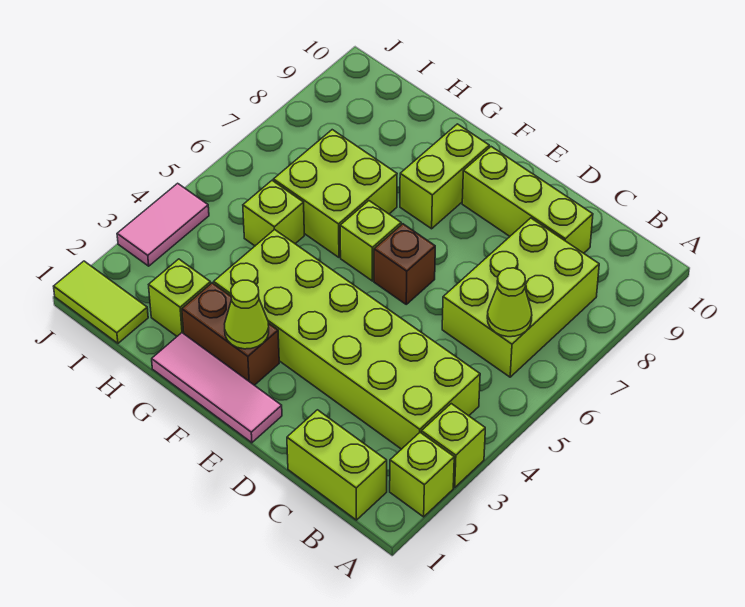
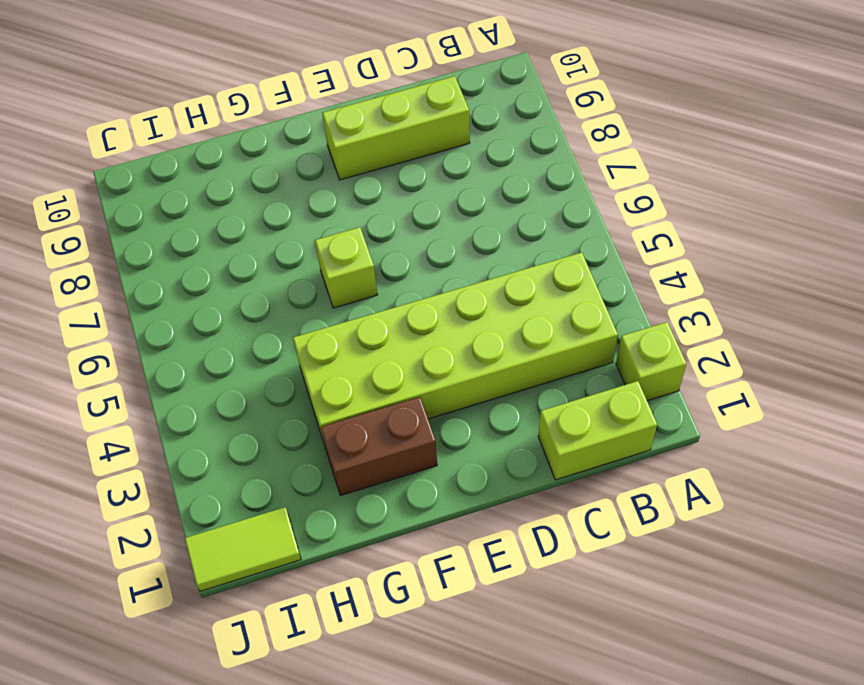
none -> lime 1x1 brick [422,404,485,487]
none -> lime 2x3 brick [442,218,599,377]
none -> pink 1x3 tile [152,333,282,443]

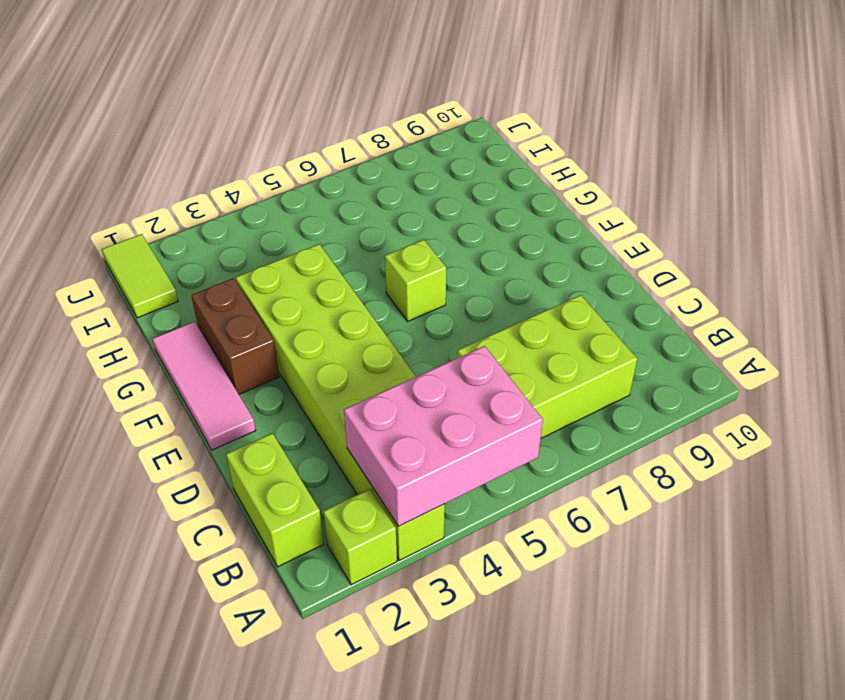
pink 2x3 brick [344,346,543,526] -> none
none -> lime 1x3 brick [462,147,593,253]
none -> brown 1x1 brick [374,224,435,304]
none -> lime 1x2 brick [400,124,489,229]

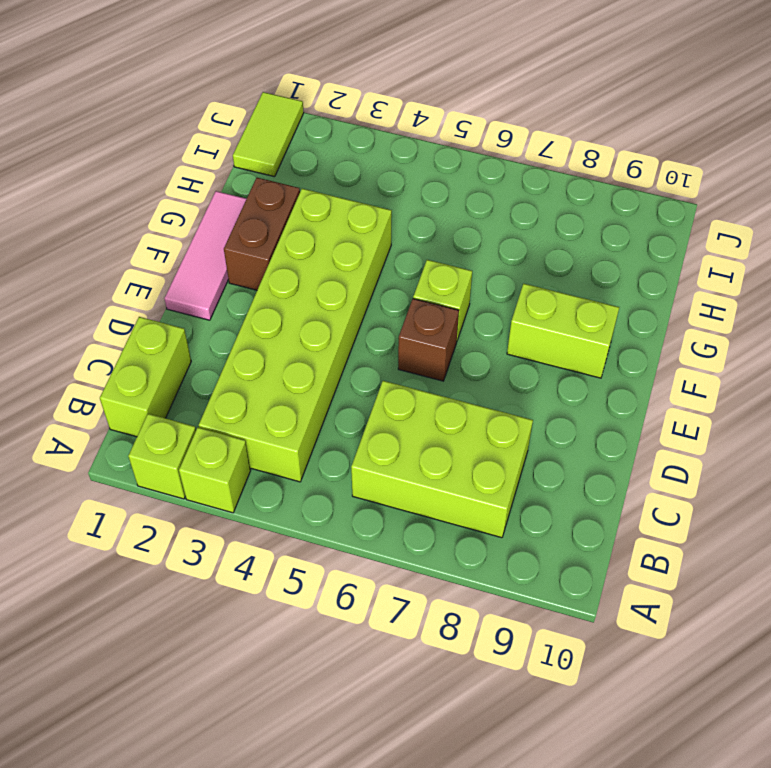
none -> lime 1x3 brick [462,147,593,253]
none -> lime 2x2 brick [273,130,397,257]
none -> lime 1x1 brick [149,259,211,336]

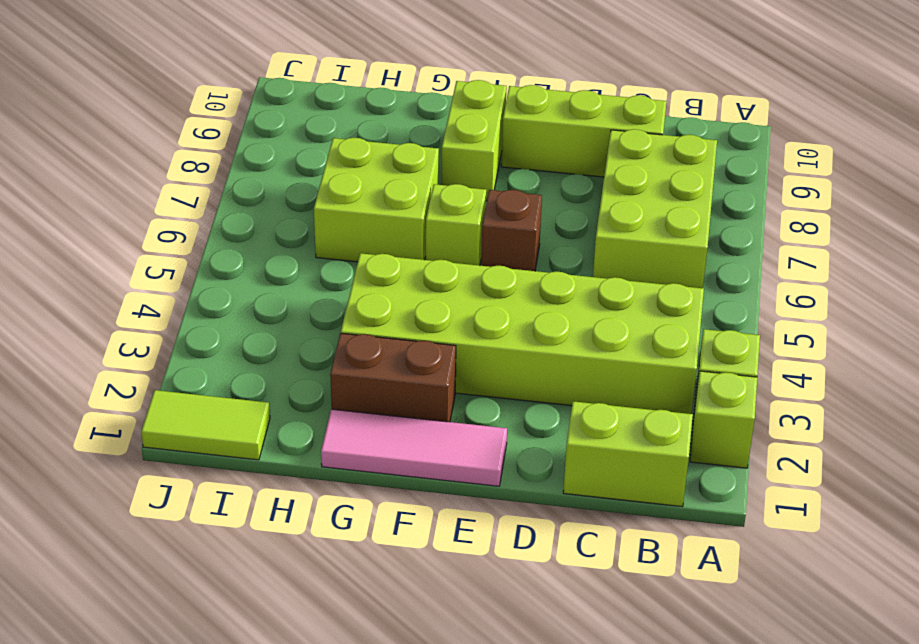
none -> lime 1x1 brick [149,259,211,336]
none -> lime 1x1 brick [243,181,304,246]
none -> pink 1x2 tile [117,183,209,266]

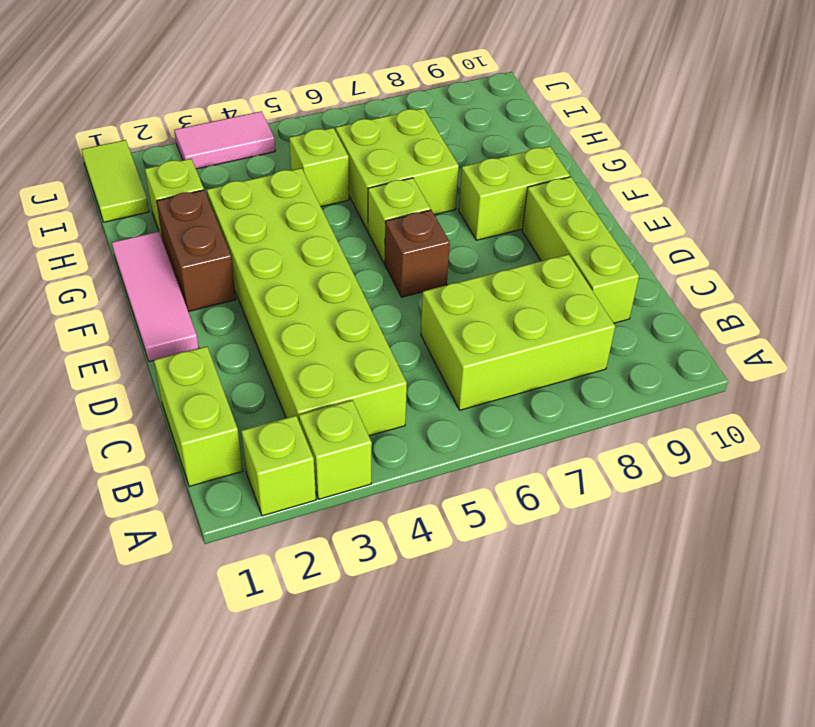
none -> lime 1x1 cone [487,268,532,337]
none -> lime 1x1 cone [225,280,269,349]

